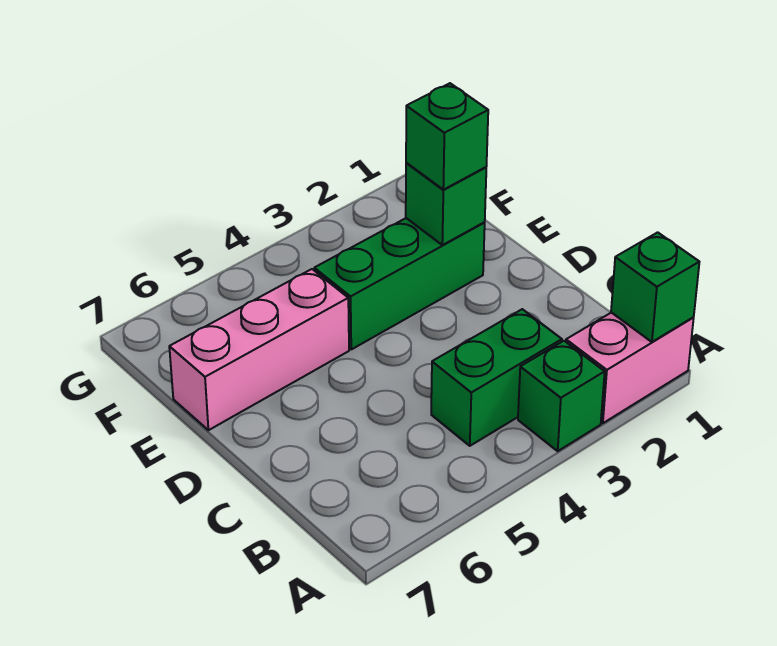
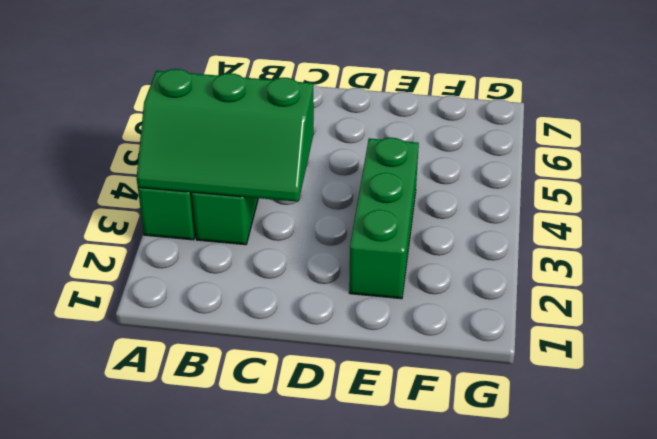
green 2x3 slope [137,69,314,202] -> none
none -> pink 1x2 brick [566,313,694,423]
none -> pink 1x3 brick [169,269,349,430]

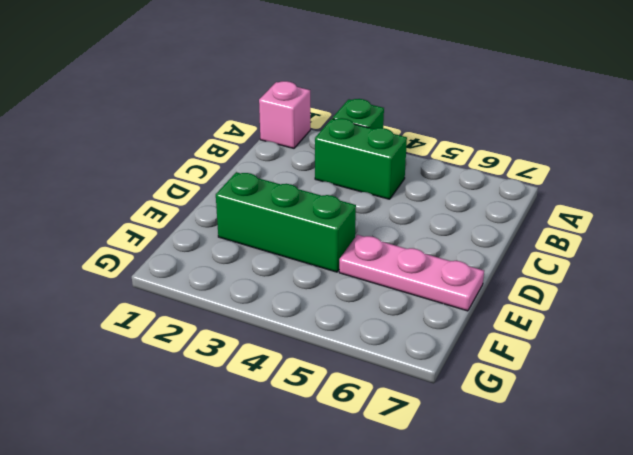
pink 1x1 brick [259,81,310,148] -> pink 1x2 brick [566,313,694,423]
pink 1x3 plate [339,235,484,311] -> pink 1x3 brick [169,269,349,430]
none -> green 1x1 brick [611,232,699,342]
none -> green 1x1 brick [406,163,486,245]

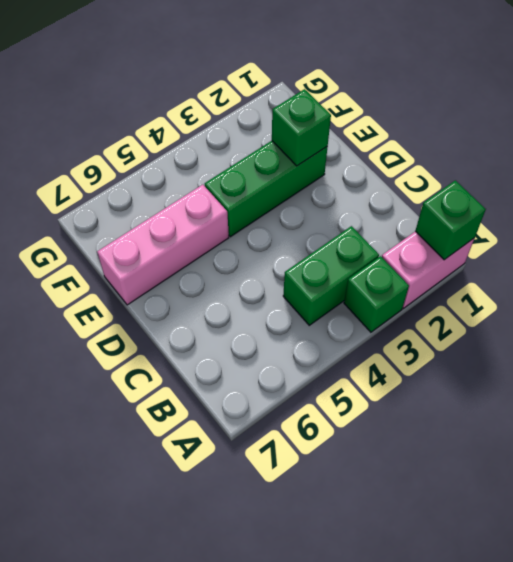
none -> green 1x1 brick [406,83,488,190]

